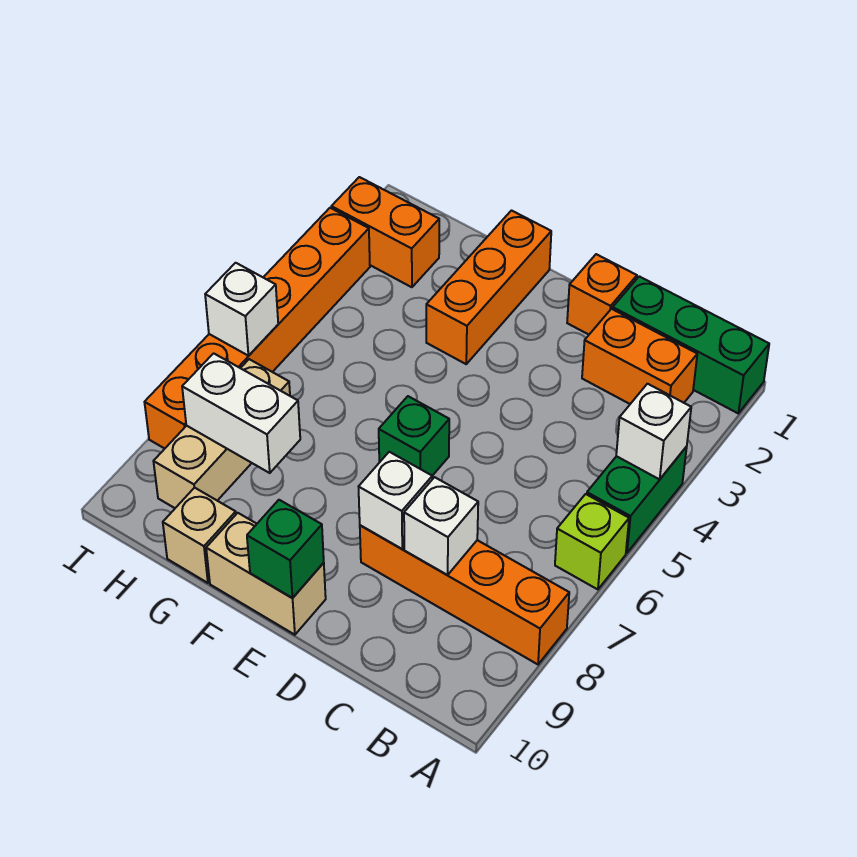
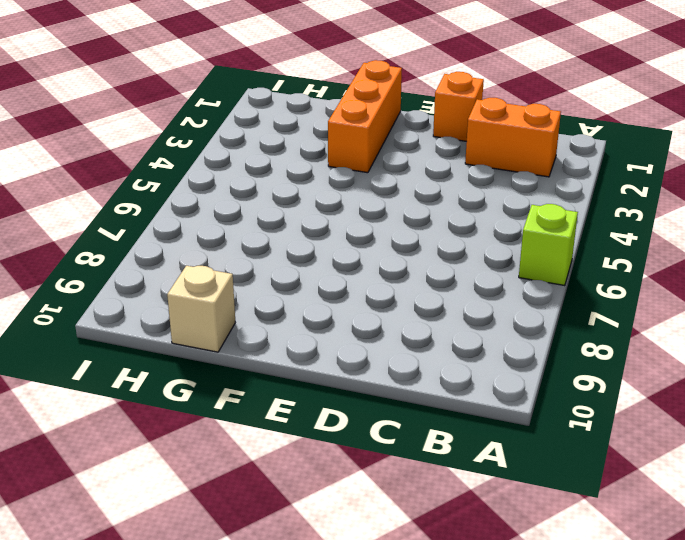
none -> green 1x3 brick [613,276,769,413]
none -> green 1x2 brick [587,447,687,553]
none -> orange 1x4 brick [360,525,569,664]

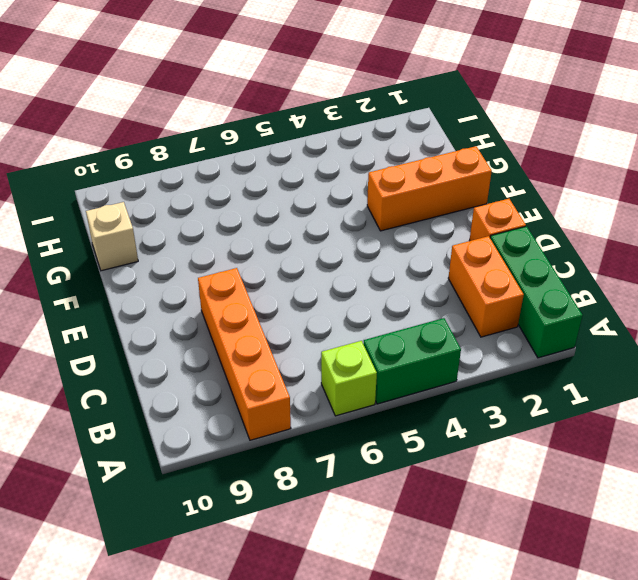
none -> green 1x1 brick [379,396,449,476]
none -> tan 1x2 brick [206,513,326,635]
none -> orange 1x2 brick [331,177,439,287]

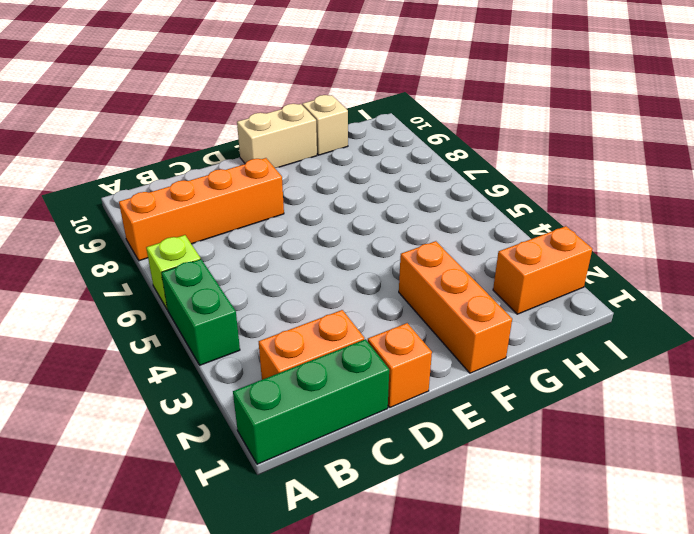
none -> green 1x1 brick [379,396,449,476]
none -> tan 1x3 brick [153,359,290,508]
none -> orange 1x6 brick [144,208,370,449]

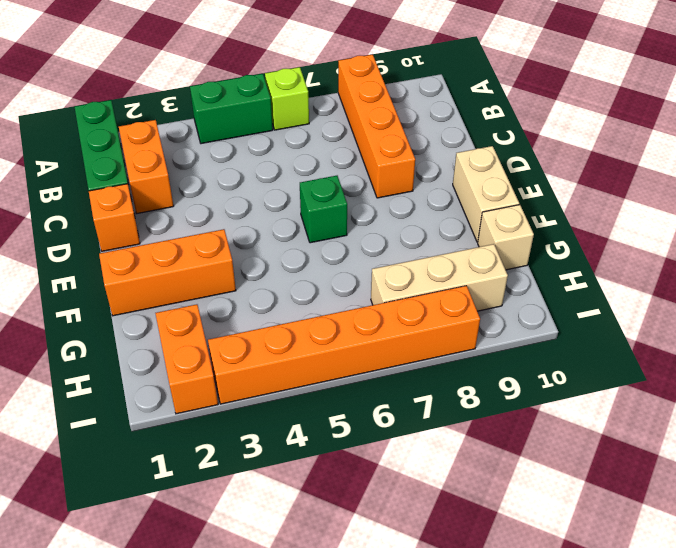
none -> white 1x1 brick [616,384,691,479]
none -> white 1x1 brick [404,477,478,575]
none -> white 1x1 brick [359,452,432,549]

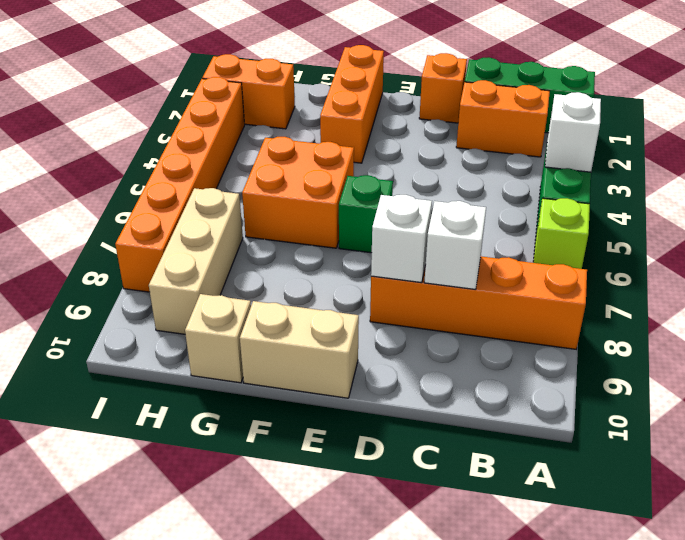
orange 2x2 brick [242,137,354,248] -> none
none -> green 1x1 brick [247,500,324,598]
none -> white 1x2 brick [182,353,300,473]
none -> white 1x1 brick [205,263,278,356]

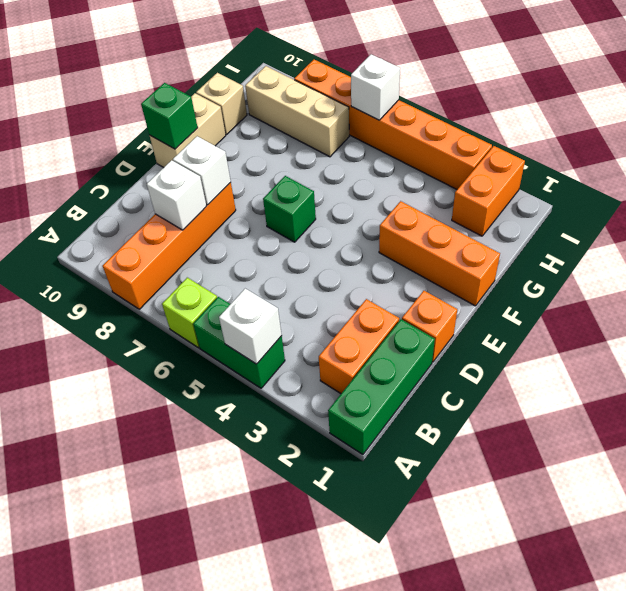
none -> white 1x2 brick [182,353,300,473]

